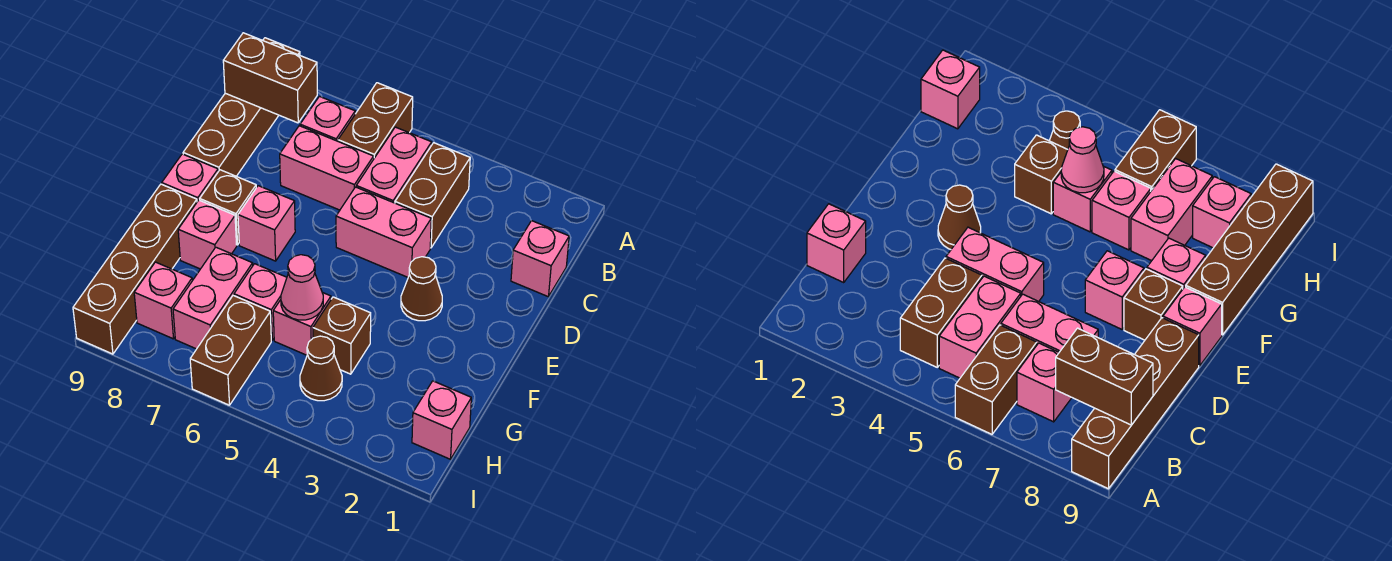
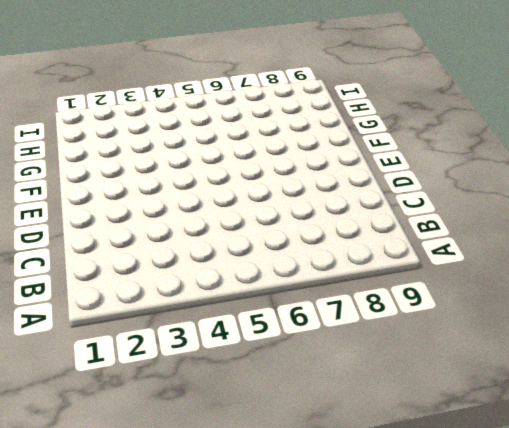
none -> brown 1x2 brick [338,83,413,158]
none -> brown 1x4 brick [183,38,300,176]
none -> brown 1x2 brick [395,143,470,248]

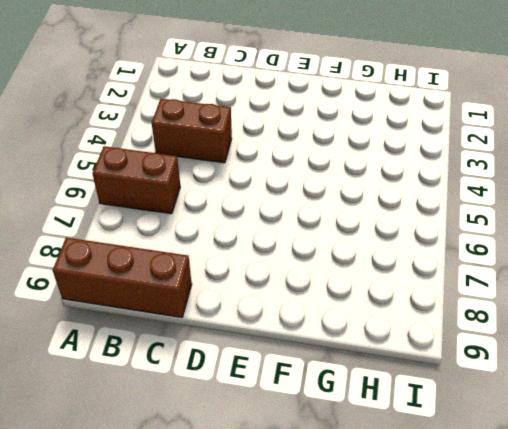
brown 1x3 brick [53,238,192,317] -> brown 1x4 brick [183,38,300,176]
none -> pink 1x2 brick [356,127,432,203]
none -> pink 1x1 brick [300,96,355,141]
none -> pink 1x1 brick [511,221,569,297]

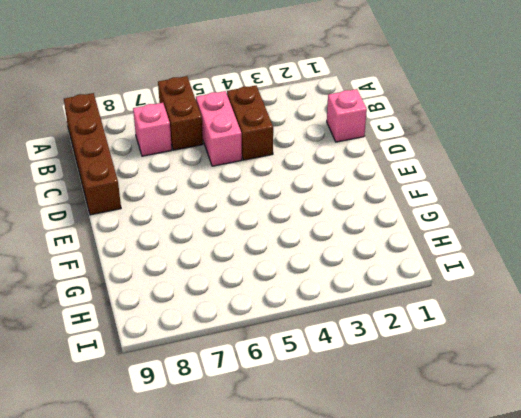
none -> pink 1x2 brick [280,126,374,210]
none -> pink 1x2 brick [336,187,431,277]
none -> brown 1x1 cone [401,257,442,321]

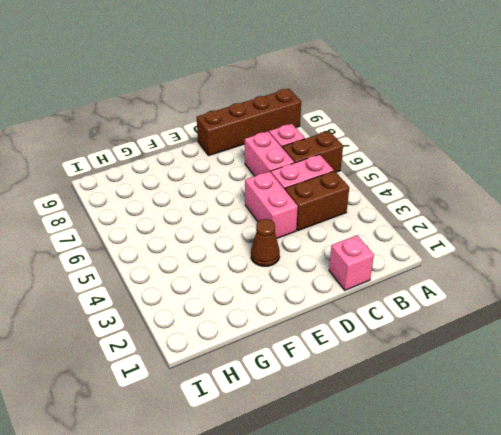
none -> pink 1x1 brick [238,186,295,261]
none -> brown 1x1 brick [200,170,256,245]
none -> pink 1x1 brick [162,154,218,202]

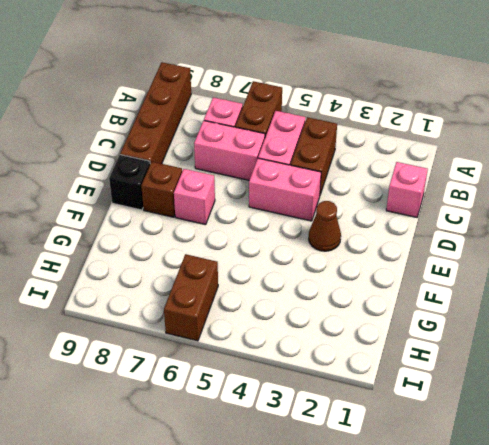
black 1x1 brick [109,155,150,210] -> pink 1x1 brick [162,154,218,202]
none -> pink 1x1 brick [178,200,237,269]
none -> brown 1x4 brick [73,184,197,354]
none -> brown 1x1 brick [313,297,371,374]

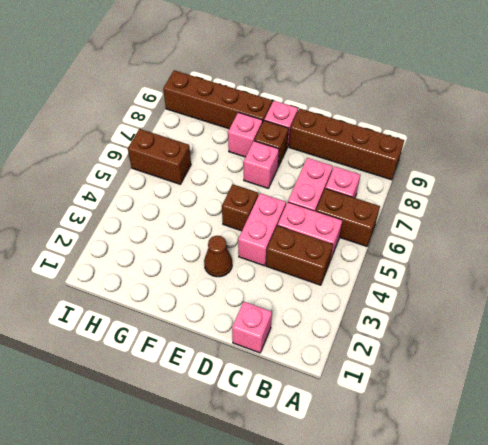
brown 1x1 brick [222,184,258,231] -> brown 1x1 brick moved to [313,297,371,374]
none -> pink 1x1 brick [273,293,331,355]
none -> pink 1x1 brick [234,264,287,340]
none -> pink 1x2 brick [173,247,253,349]

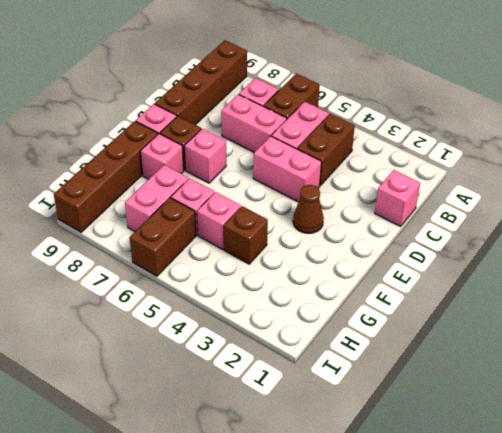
none -> pink 1x1 brick [412,381,471,459]
none -> brown 1x1 cone [300,336,342,401]
none -> pink 1x1 brick [134,262,192,339]

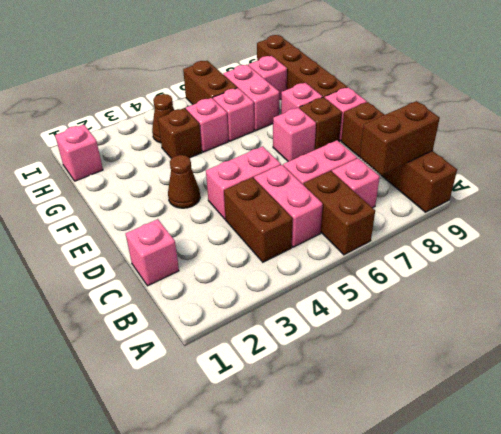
none -> pink 1x1 cone [281,255,323,320]

